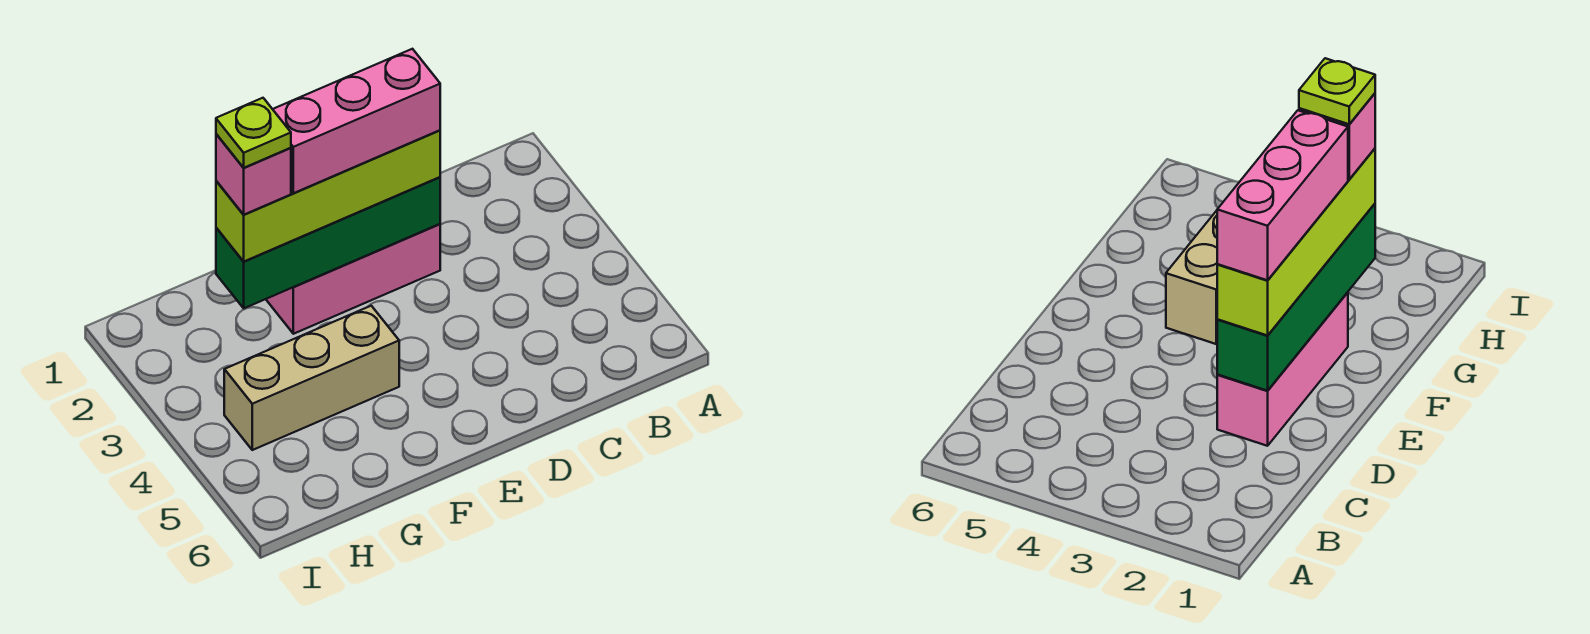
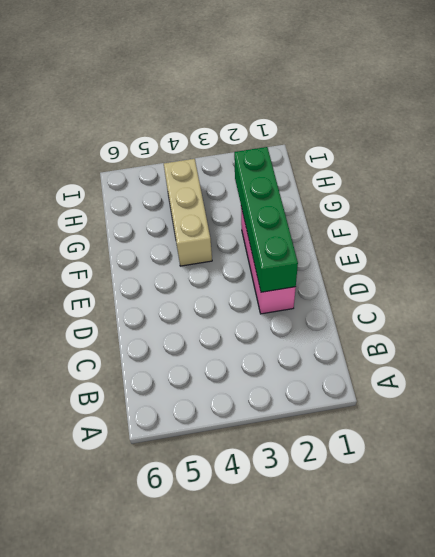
none -> lime 1x4 brick [216,130,440,262]
none -> pink 1x3 brick [273,49,440,193]

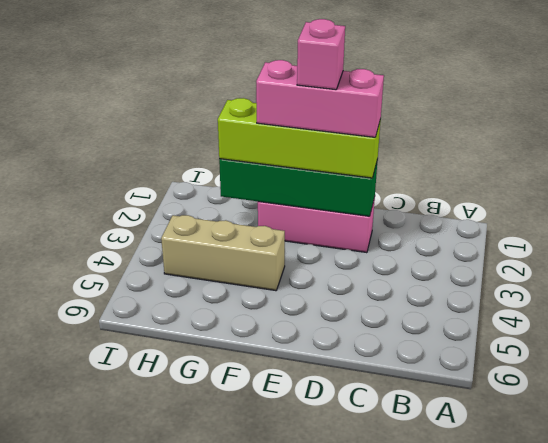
pink 1x1 brick [297,19,345,90] -> pink 1x1 brick moved to [216,134,291,215]
none -> lime 1x1 plate [216,98,291,168]

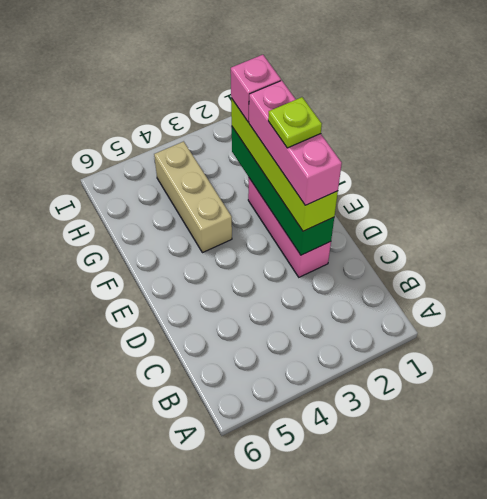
lime 1x1 plate [268,97,322,148] -> lime 1x1 plate moved to [216,98,291,168]

